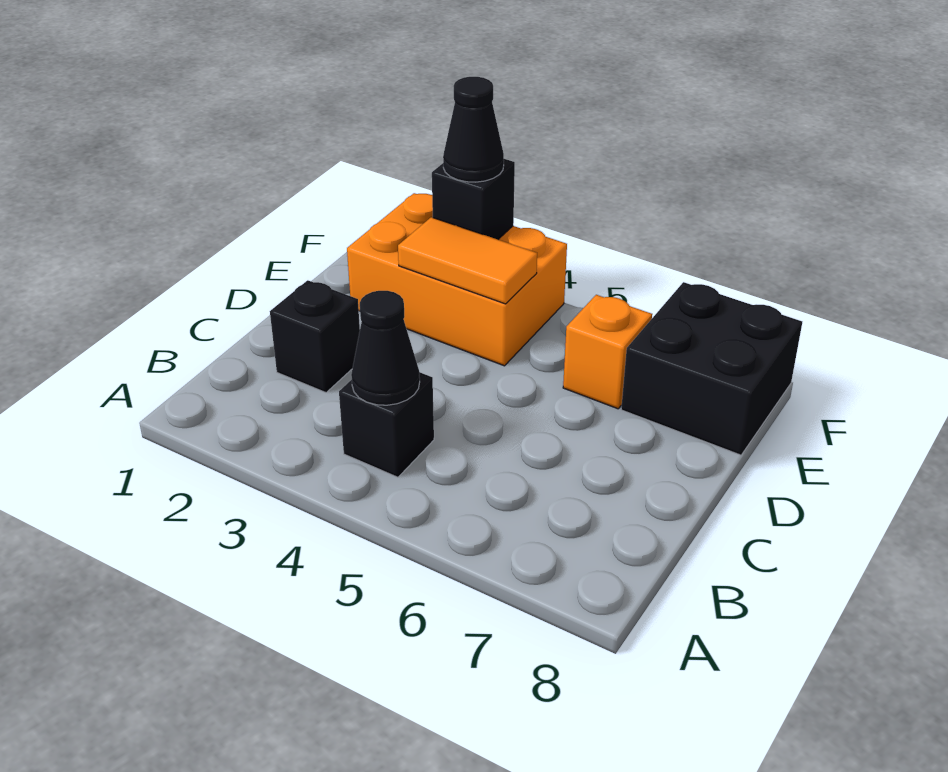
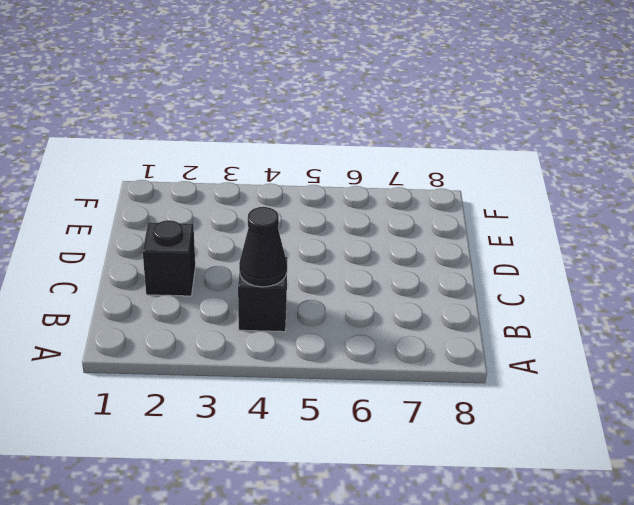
none -> orange 2x3 brick [347,193,567,366]
none -> orange 1x1 brick [563,295,652,409]

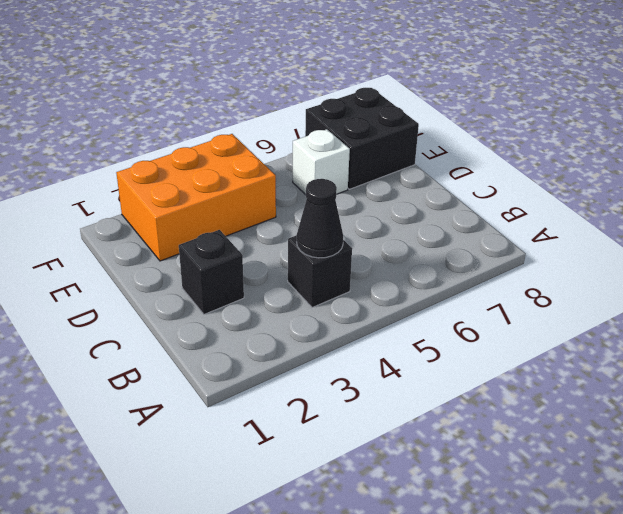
white 1x1 brick [293,129,350,195] -> orange 1x1 brick [563,295,652,409]
none -> orange 1x2 tile [398,217,537,304]
none -> black 1x1 brick [432,159,515,239]

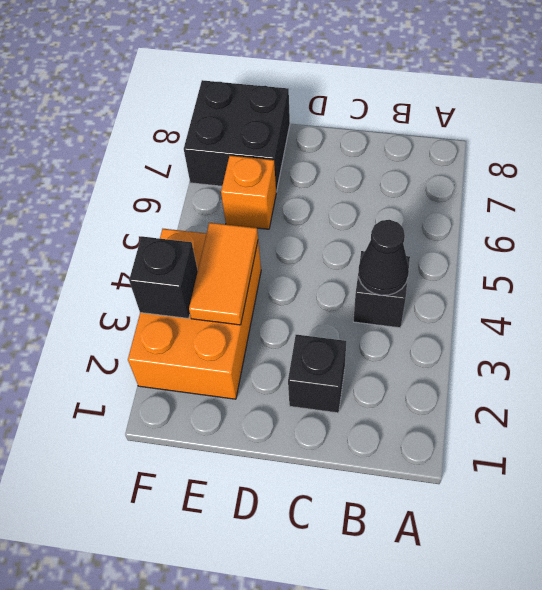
none -> black 1x1 cone [443,77,504,182]

